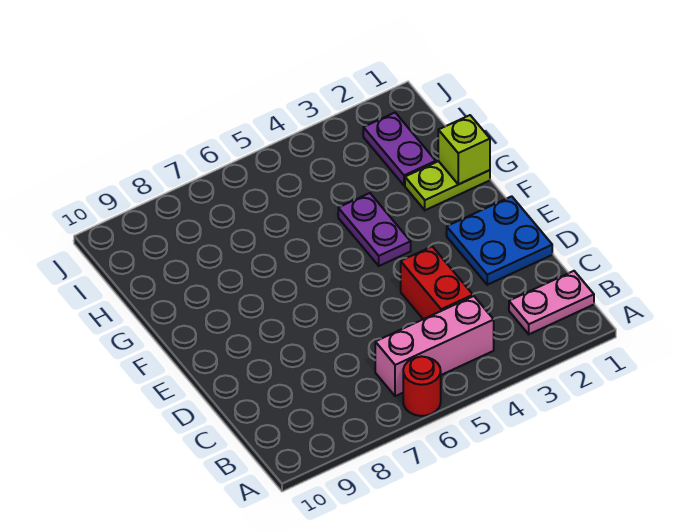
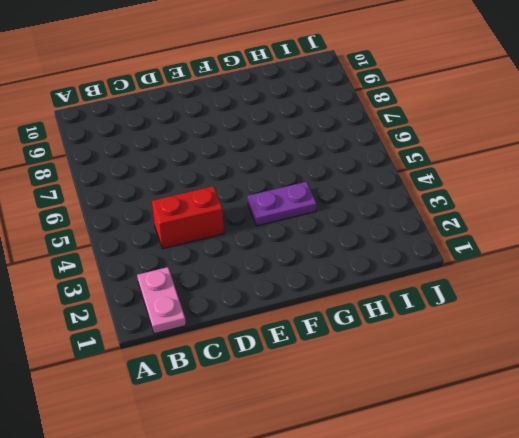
none -> red 1x1 round brick [403,356,441,416]
none -> pink 1x3 brick [375,296,494,396]

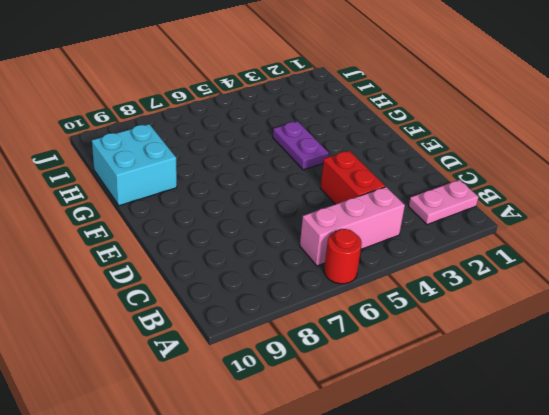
cyan 2x2 brick [92,124,177,206] -> none
none -> blue 2x2 plate [447,196,552,285]
none -> lime 1x2 plate [405,161,490,210]

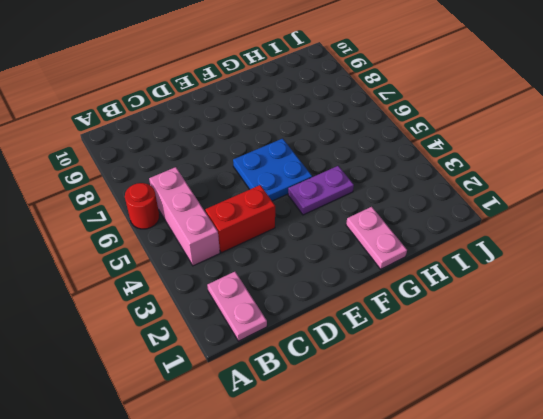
blue 2x2 plate [233,138,312,201] -> blue 2x2 plate moved to [447,196,552,285]
pink 1x2 plate [346,207,407,269] -> lime 1x2 plate [405,161,490,210]
none -> purple 1x2 plate [363,113,436,186]
none -> lime 1x1 brick [438,115,490,184]

